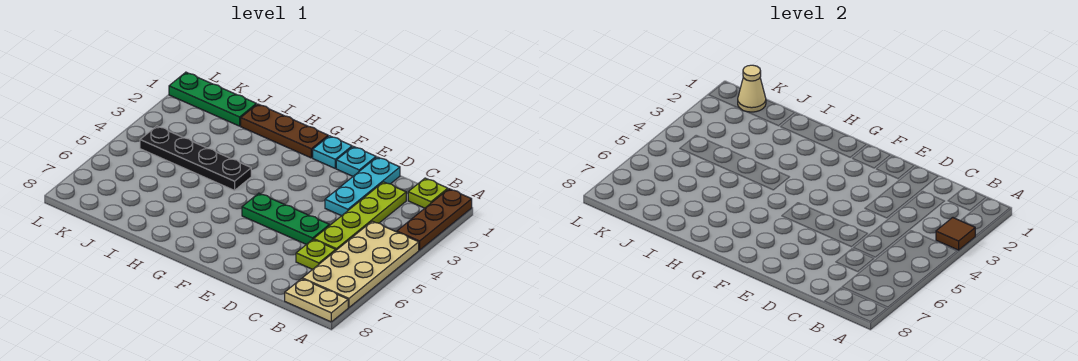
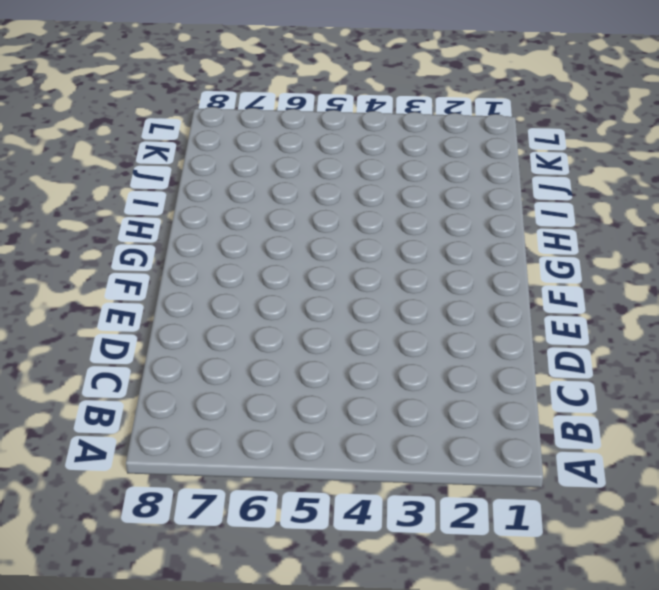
none -> brown 1x3 plate [397,189,472,250]
none -> tan 2x4 plate [302,221,419,308]
none -> tan 1x2 plate [285,279,348,322]

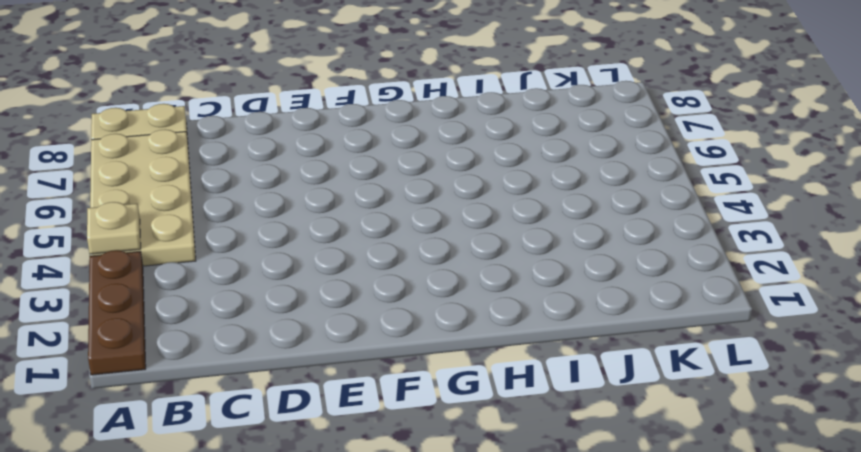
tan 1x1 plate [87,202,141,254] -> none
none -> lime 1x1 plate [408,178,448,208]
none -> lime 1x4 plate [314,182,406,250]
none -> lime 1x1 plate [296,239,336,269]

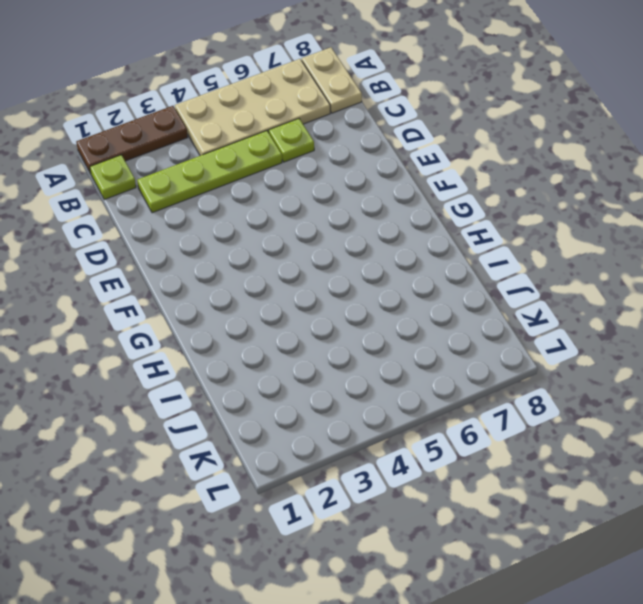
none -> cyan 1x3 plate [325,157,400,216]
none -> green 1x3 plate [242,193,329,244]
none -> cyan 1x1 plate [336,146,376,176]

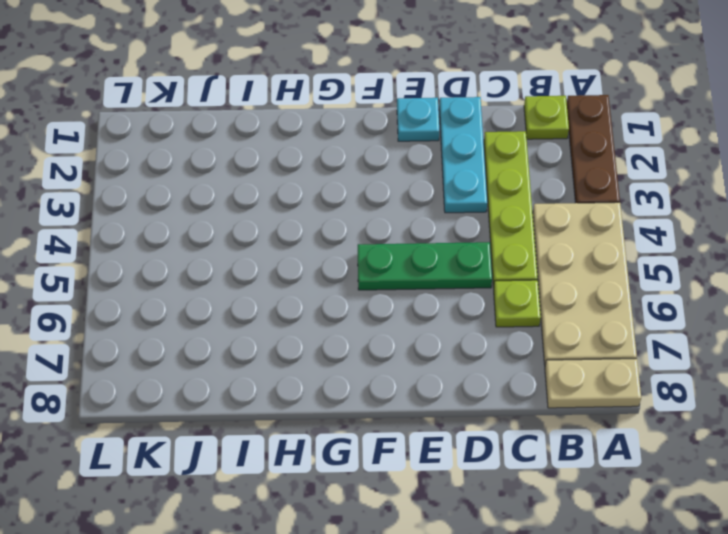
none -> cyan 1x1 plate [313,136,352,168]
none -> brown 1x3 plate [241,104,328,158]
none -> black 1x4 plate [140,126,251,190]

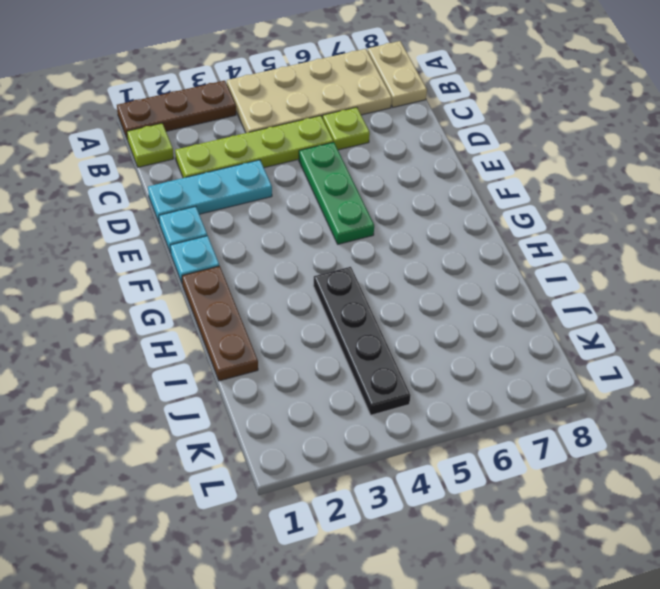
none -> green 1x3 plate [169,72,256,126]
none -> brown 1x1 tile [936,218,975,250]
none -> tan 1x1 cone [738,65,766,112]

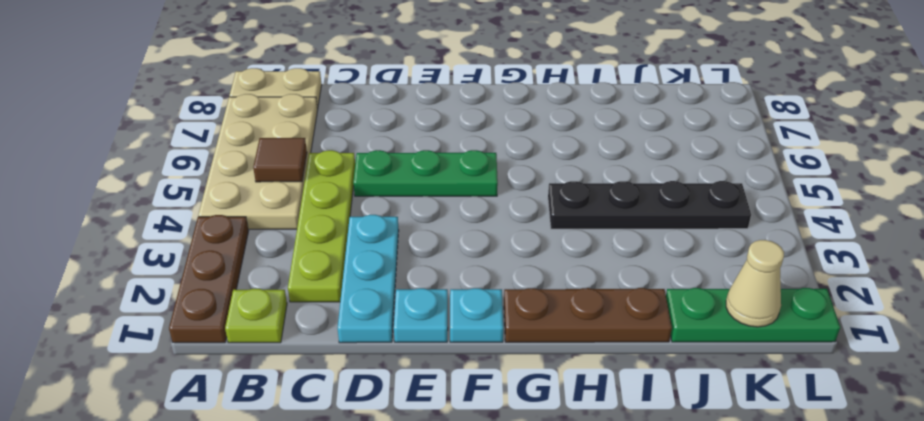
brown 1x1 tile [253,138,307,182] -> brown 1x1 tile moved to [936,218,975,250]
none -> lime 1x1 plate [296,239,336,269]

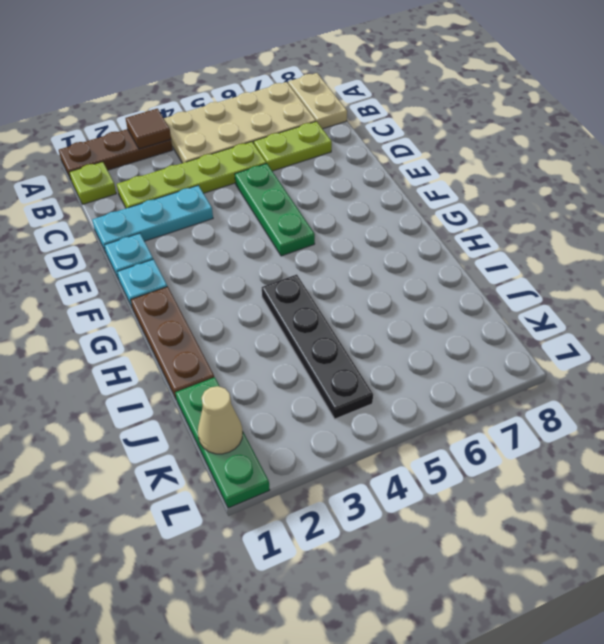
lime 1x2 plate [254,121,332,171] -> lime 1x1 plate [296,239,336,269]

